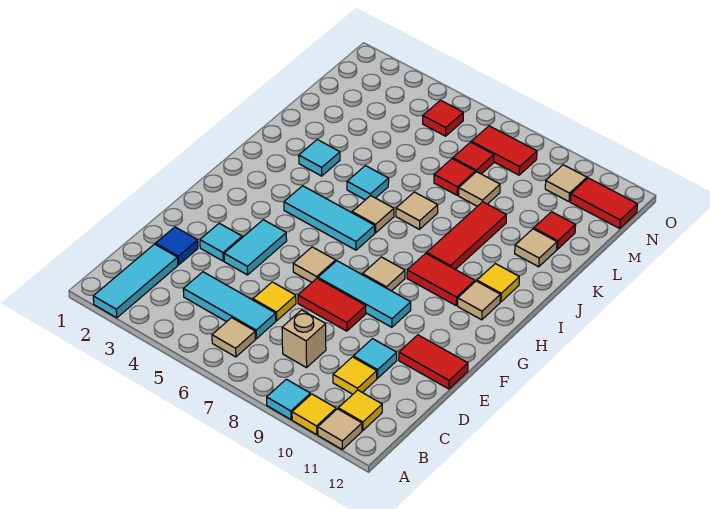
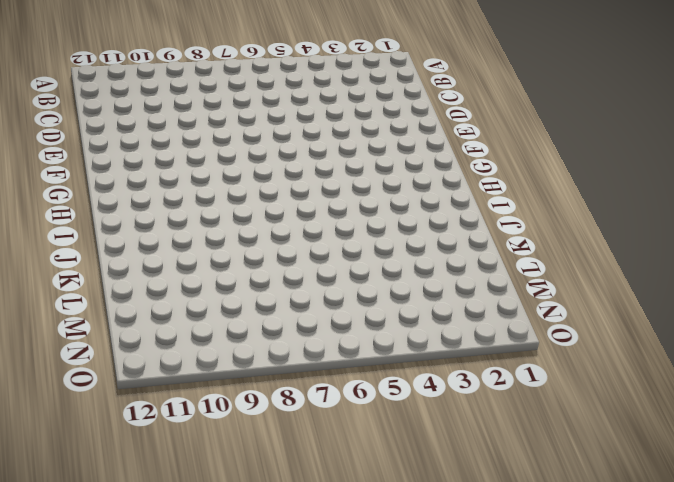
none -> cyan 1x3 tile [93,244,178,318]
none -> cyan 1x1 tile [267,379,311,419]
none -> yellow 1x1 tile [292,394,336,434]
none -> tan 1x1 tile [318,409,362,449]

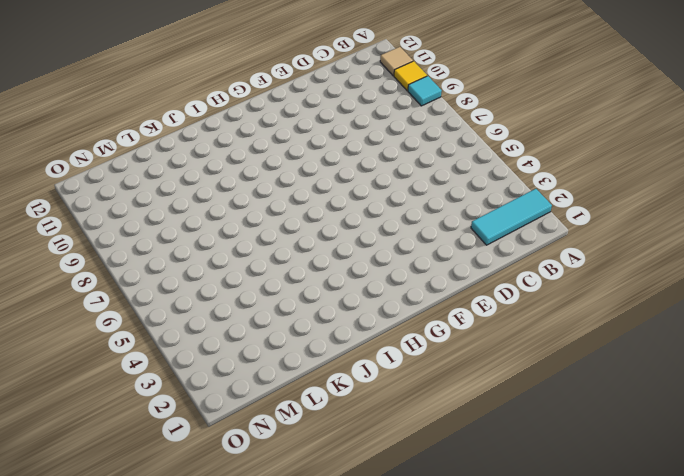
none -> tan 1x1 tile [212,318,255,357]
none -> yellow 1x1 tile [338,390,382,431]
none -> cyan 1x3 tile [183,272,276,339]
none -> tan 1x1 brick [282,310,326,368]

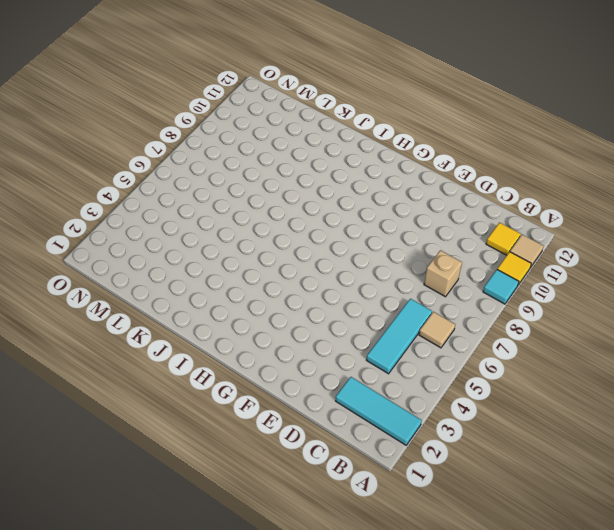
none -> yellow 1x1 tile [333,357,377,394]
none -> blue 1x1 tile [155,227,198,265]
none -> yellow 1x1 tile [253,282,296,321]
none -> cyan 1x1 tile [353,339,397,378]

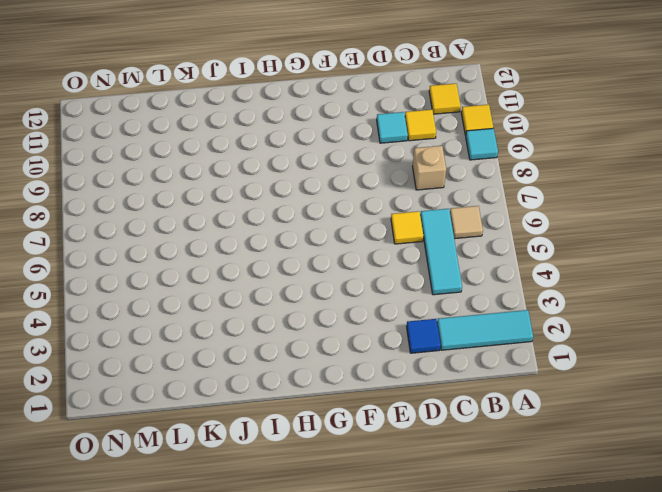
none -> tan 1x1 tile [318,409,362,449]
none -> cyan 1x1 tile [200,223,242,261]
none -> cyan 1x2 tile [224,220,287,275]
none -> red 1x2 tile [298,278,366,331]

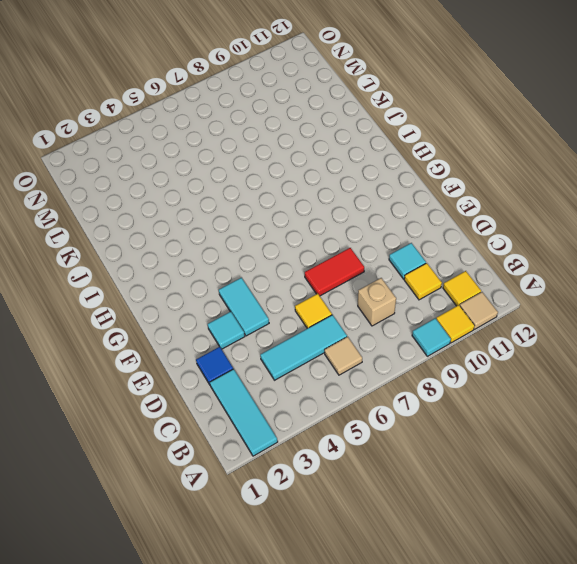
none -> red 1x2 tile [399,335,468,389]
none -> tan 1x1 tile [293,247,336,282]
none -> cyan 1x3 tile [318,261,411,327]
none -> tan 1x1 tile [363,257,405,291]

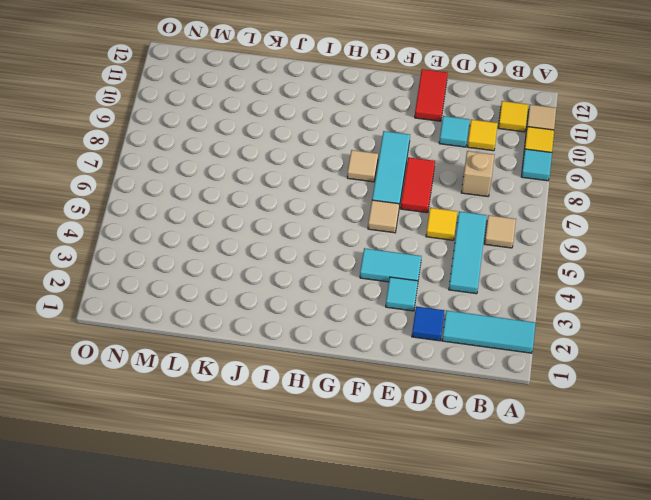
none -> cyan 1x3 tile [284,186,375,250]
none -> red 1x2 tile [407,253,475,305]
none -> tan 1x1 tile [458,281,500,320]
none -> tan 1x1 tile [352,196,394,233]

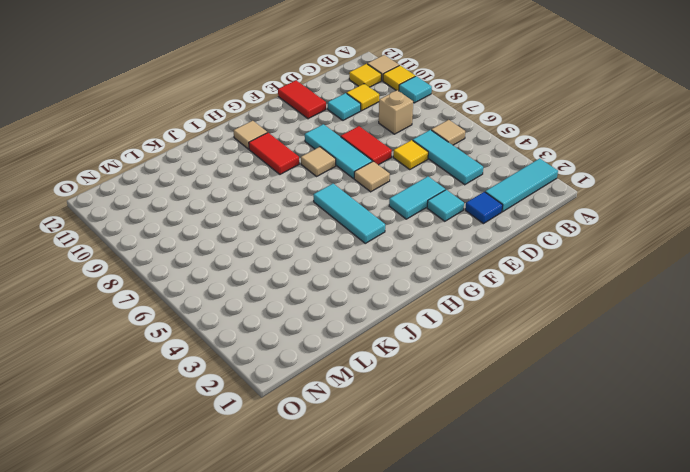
none -> tan 1x1 tile [352,196,394,233]
none -> red 1x3 tile [427,202,506,270]
none -> yellow 1x1 tile [477,264,519,302]
none -> cyan 1x1 tile [299,140,340,176]

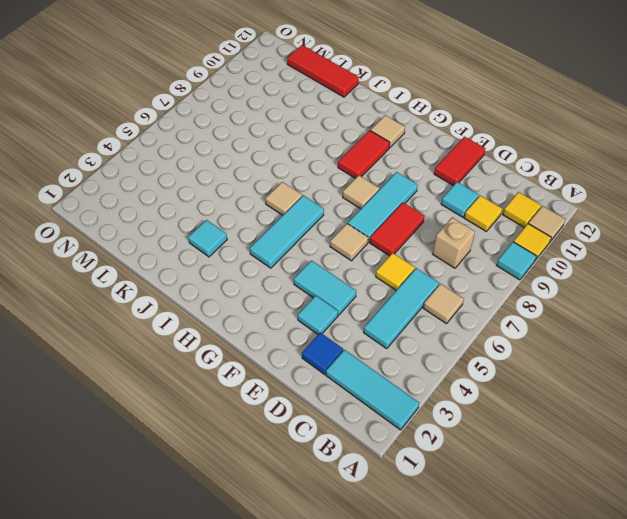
red 1x3 tile [287,45,359,97] -> red 1x3 tile moved to [427,202,506,270]
none -> yellow 1x1 tile [477,264,519,302]
none -> cyan 1x1 tile [347,166,389,200]
none -> tan 1x1 tile [396,192,438,229]
none -> tan 1x1 tile [515,229,557,267]

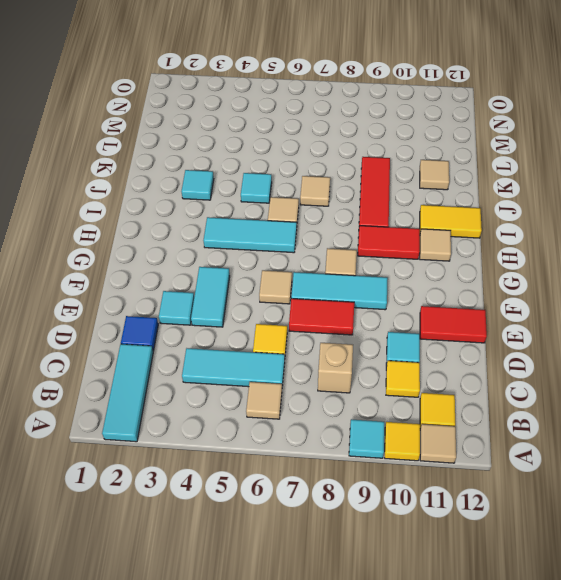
yellow 1x2 tile [420,205,482,238] -> yellow 1x1 tile [477,264,519,302]
none -> red 1x1 tile [434,159,475,195]
none -> tan 1x1 tile [459,172,500,206]
none -> red 1x1 tile [534,212,576,249]
none -> red 1x1 tile [453,142,494,174]

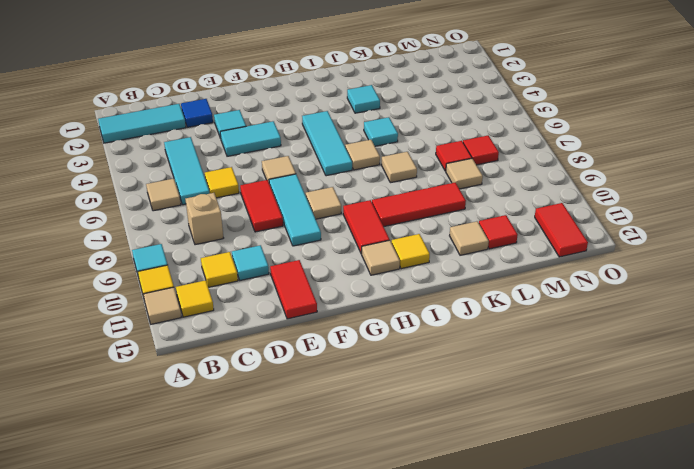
none -> red 1x1 tile [423,100,463,136]
none -> red 1x2 tile [471,126,537,175]
none -> tan 1x1 tile [545,165,587,202]

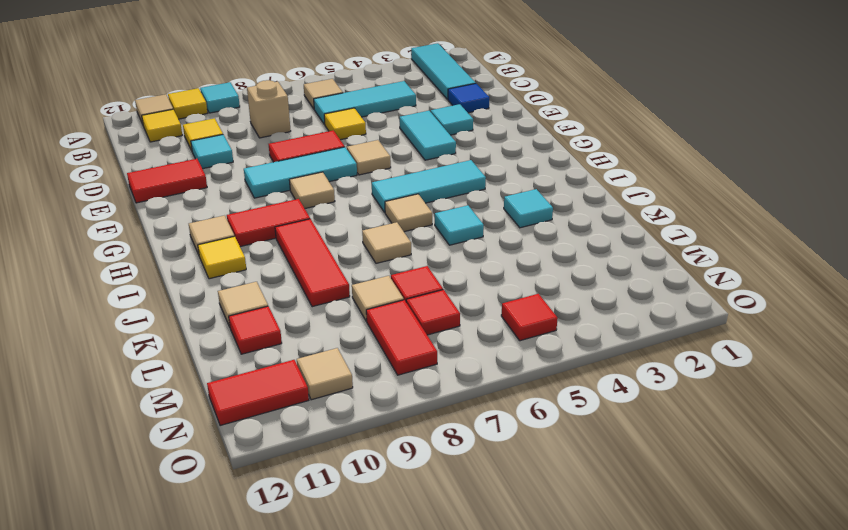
red 1x2 tile [366,300,437,375] -> red 1x2 tile turned to [471,126,537,175]

